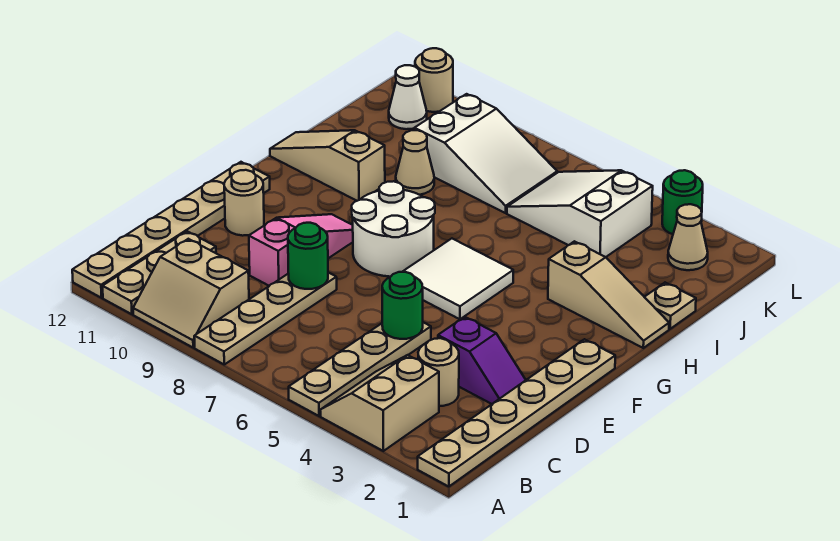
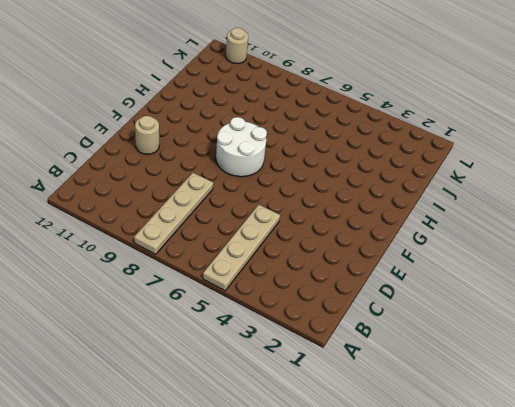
none -> tan 1x6 plate [418,339,615,487]
none -> tan 2x2 slope [320,355,439,451]
none -> tan 2x2 slope [133,239,249,348]

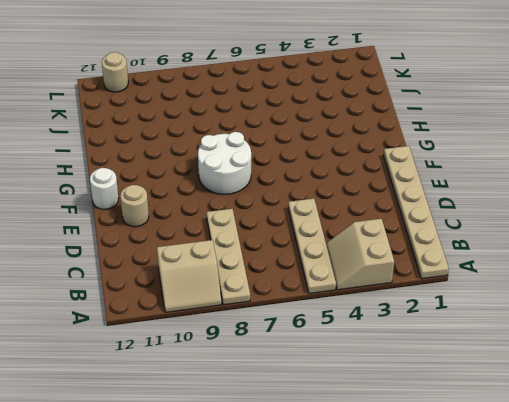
white 1x1 round brick [90,168,119,209] -> tan 1x6 plate [72,162,270,298]
none -> tan 1x3 plate [103,231,216,314]
none -> tan 1x1 round brick [418,338,459,406]
none -> purple 1x2 slope [438,317,526,404]

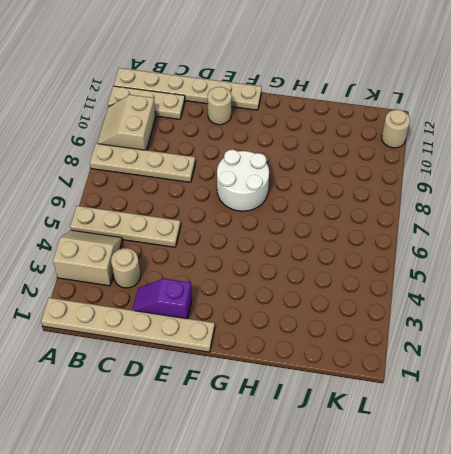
purple 1x2 slope [133,278,192,319] -> purple 1x2 slope turned to [438,317,526,404]
none -> pink 1x3 slope [249,214,353,286]
none -> white 2x2 tile [403,239,513,319]
none -> tan 1x3 slope [548,241,669,348]

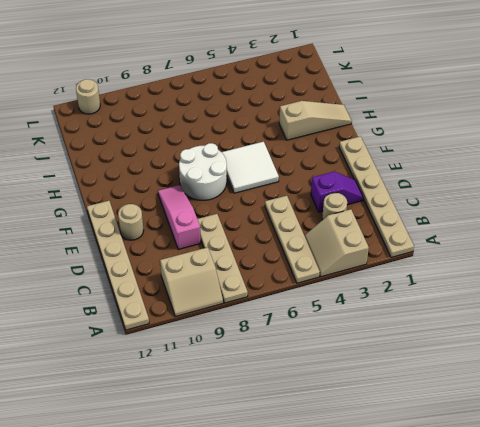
none -> tan 1x3 plate [103,231,216,314]
none -> tan 1x3 slope [270,130,385,201]
none -> tan 1x1 plate [645,283,696,329]

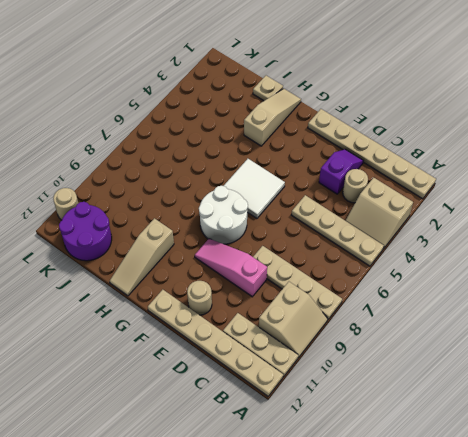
purple 2x2 round brick [59,202,112,261] -> white 1x1 cone [389,65,427,129]
none -> tan 1x1 cone [396,130,434,195]
none -> white 2x3 slope [507,170,653,257]
none -> white 2x3 slope [415,94,557,213]

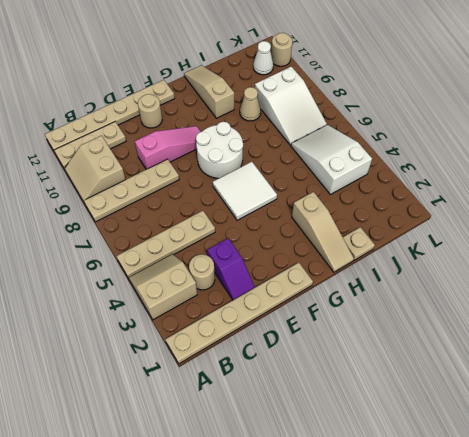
none -> tan 1x1 cone [668,204,708,270]
none -> green 1x1 round brick [662,170,703,234]
none -> green 1x1 round brick [382,272,423,339]

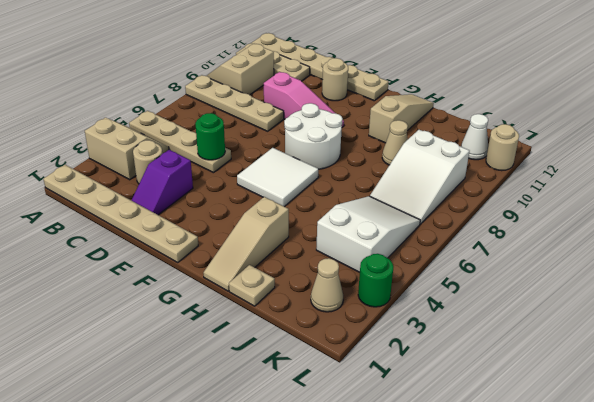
none -> green 1x1 round brick [288,223,328,289]

